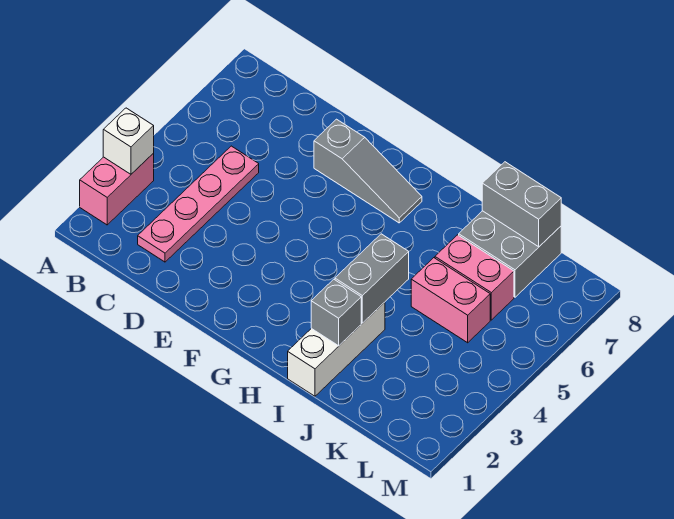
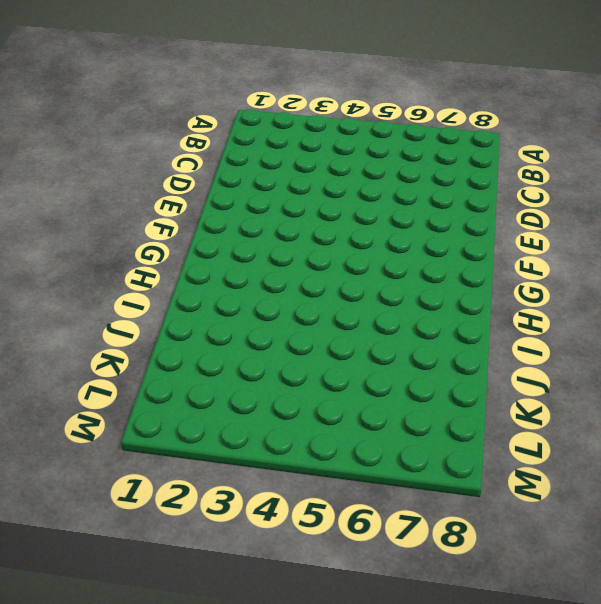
none -> pink 1x2 brick [80,154,154,225]
none -> pink 1x4 plate [138,146,259,262]

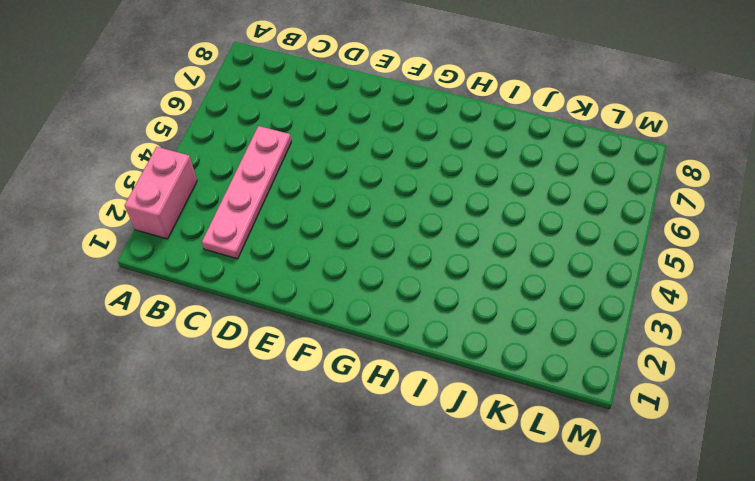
none -> grey 1x3 slope [314,119,422,223]
none -> white 1x3 brick [288,302,385,396]

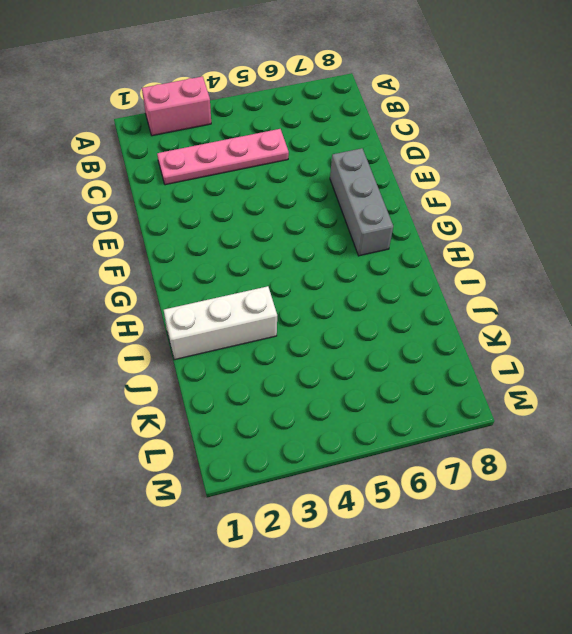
grey 1x3 brick [330,148,393,256] -> grey 1x3 slope [314,119,422,223]
none -> pink 1x2 brick [411,258,490,343]
none -> pink 1x2 brick [435,235,514,320]

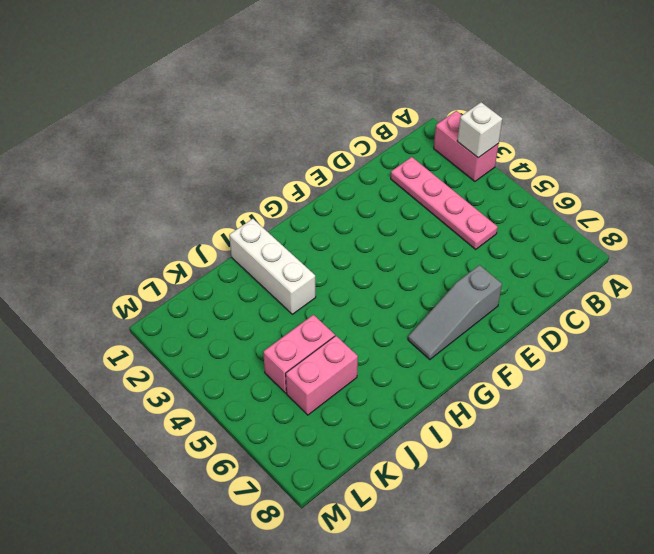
none -> grey 2x2 brick [459,211,561,297]
none -> grey 1x1 brick [311,279,361,346]

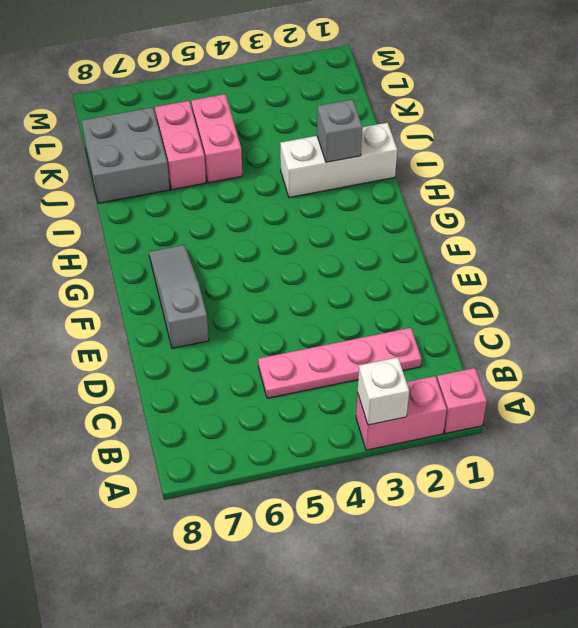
pink 1x1 brick [437,368,487,434] -> none
none -> grey 1x2 brick [335,234,409,323]
none -> grey 1x2 brick [482,162,561,247]

